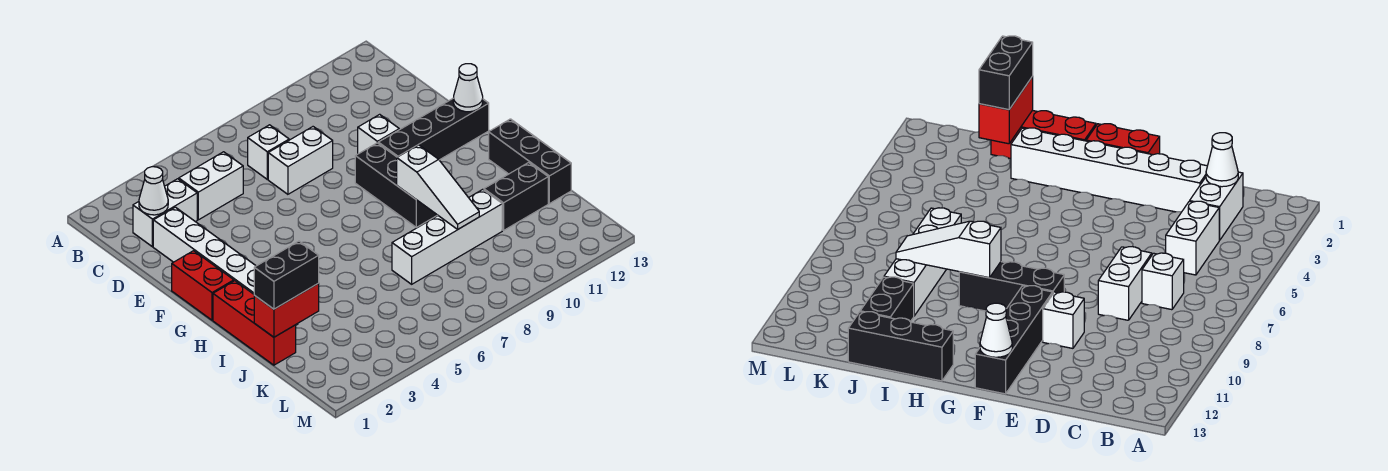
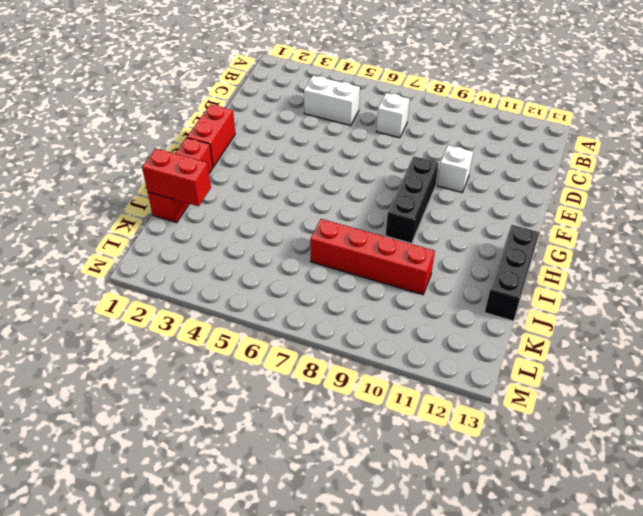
red 1x4 brick [310,219,435,295] -> white 1x4 brick [392,189,502,284]
none -> white 1x2 brick [133,179,197,247]
none -> white 1x6 brick [153,207,297,325]
none -> white 1x2 brick [268,127,333,194]

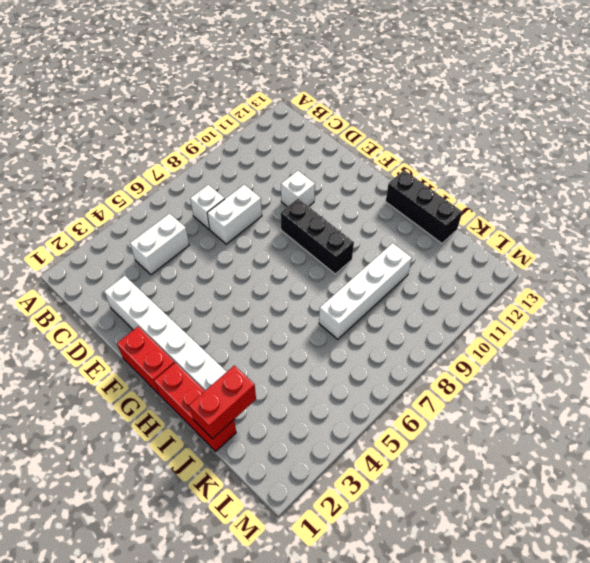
none -> white 1x2 brick [133,179,197,247]
none -> black 1x4 brick [378,99,489,160]
none -> black 1x2 brick [484,163,548,230]

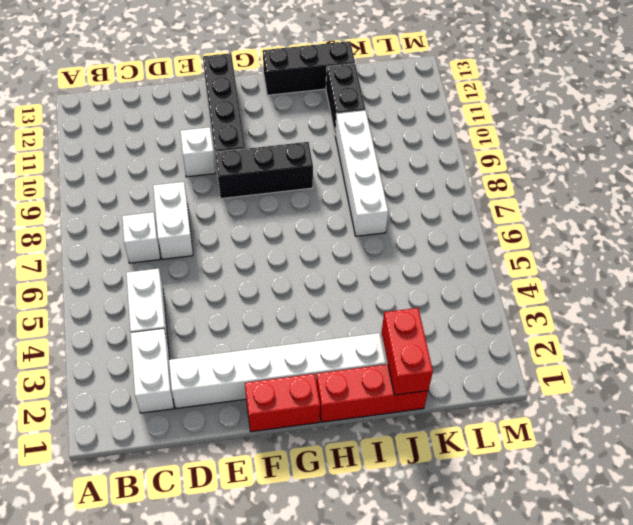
none -> white 1x1 cone [139,167,168,215]
none -> white 1x1 cone [453,64,483,112]
none -> white 1x3 slope [397,145,479,229]

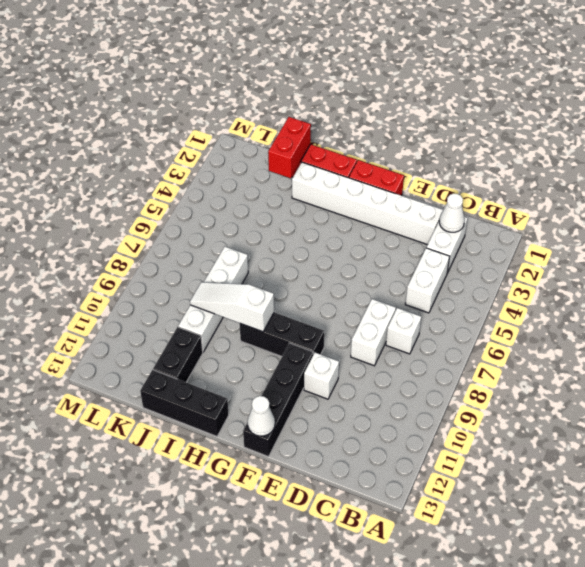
none -> black 1x2 brick [254,241,319,309]

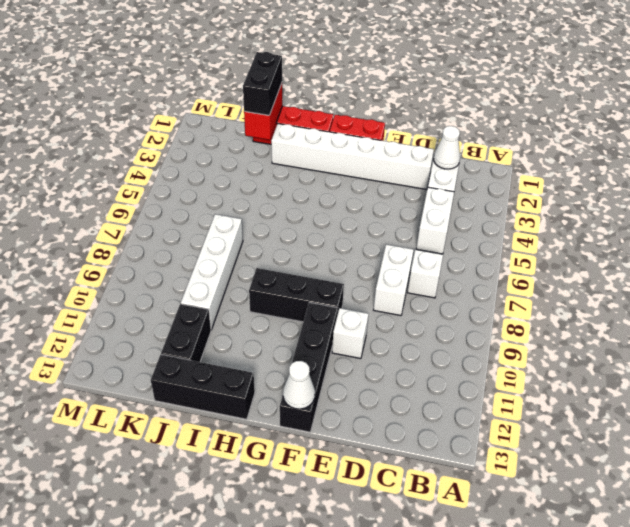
none -> white 1x3 slope [397,145,479,229]

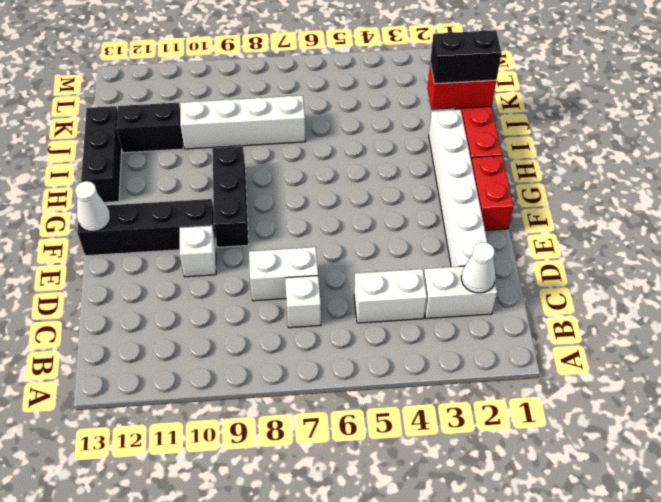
none -> white 1x3 slope [397,145,479,229]

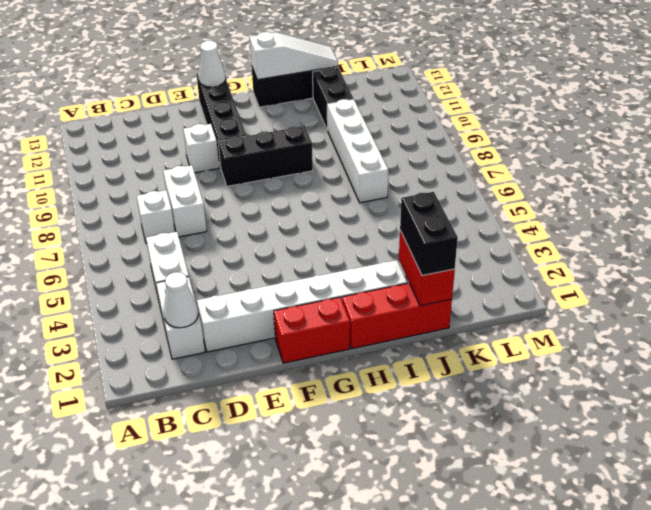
white 1x3 slope [250,32,338,80] -> white 1x3 slope moved to [397,145,479,229]

